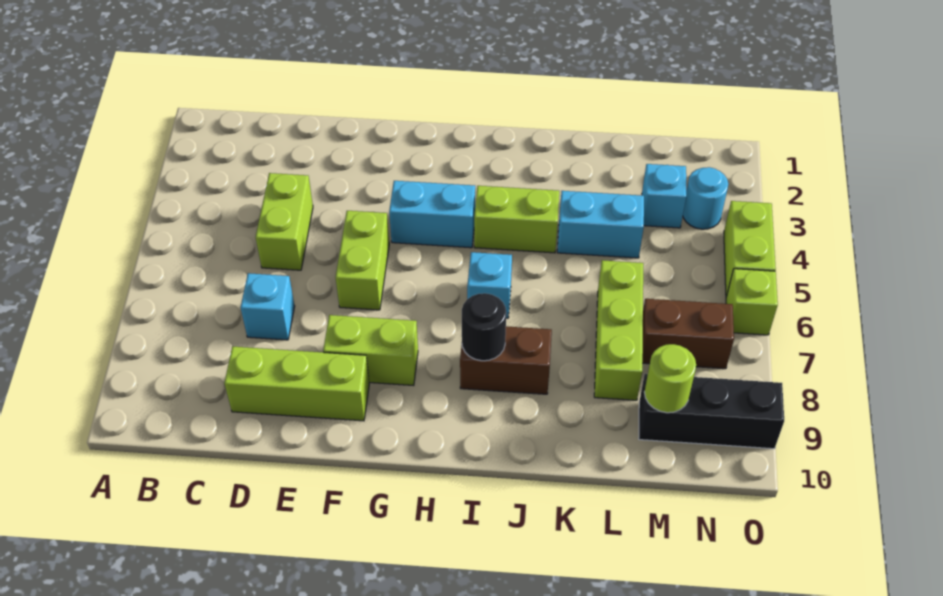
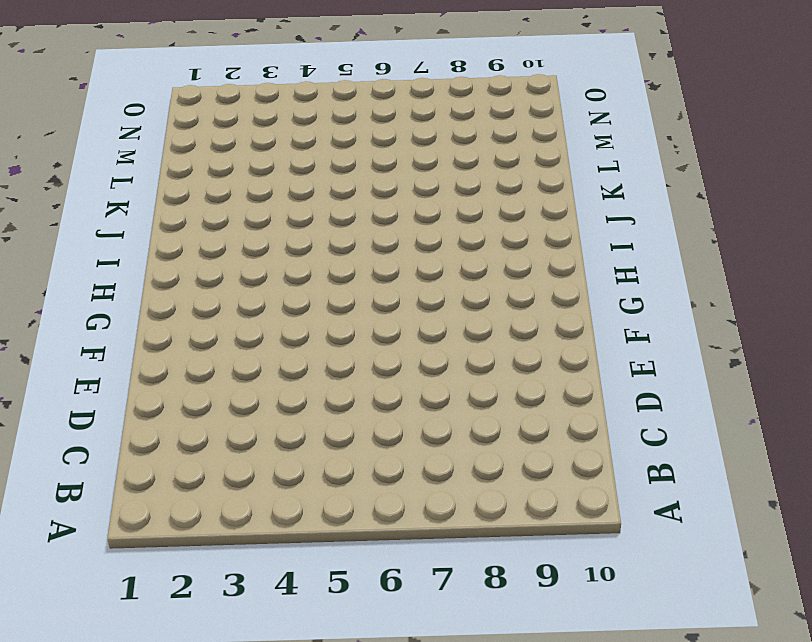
none -> lime 1x2 brick [256,173,313,270]
none -> cyan 1x1 brick [241,273,295,340]
none -> lime 1x3 brick [224,346,369,421]

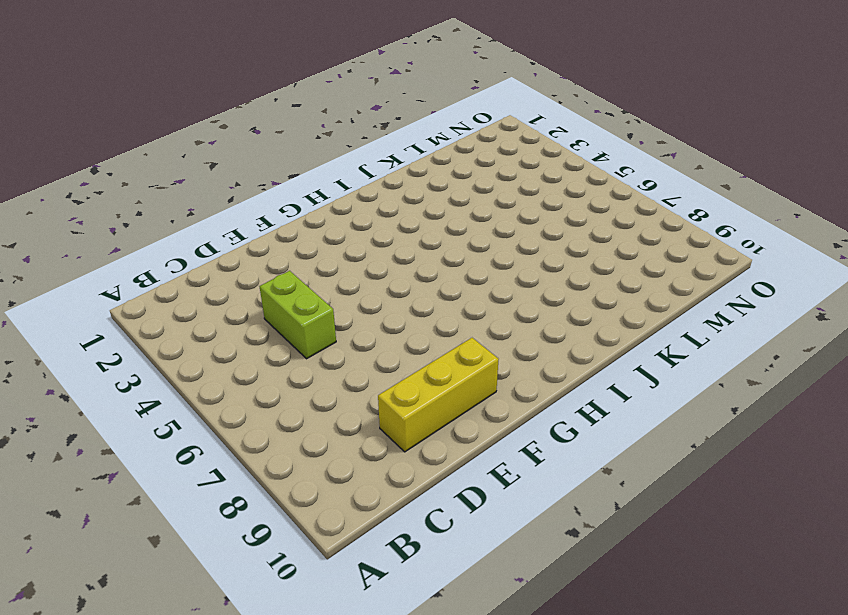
yellow 1x3 brick [378,338,499,452] -> lime 1x3 brick [224,346,369,421]
none -> cyan 1x1 brick [241,273,295,340]
none -> lime 1x2 brick [336,211,389,310]
none -> lime 1x2 brick [323,315,418,386]

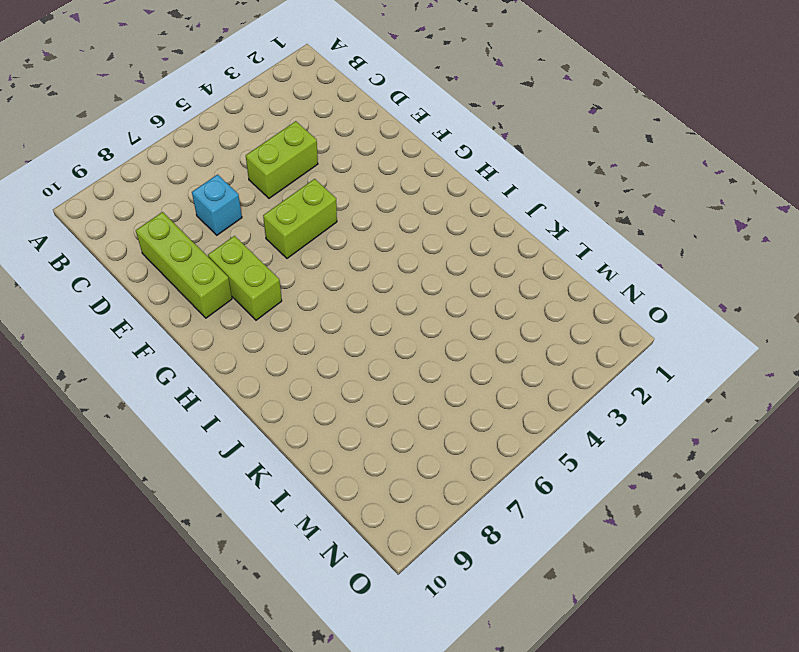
none -> cyan 1x2 brick [389,181,475,248]
none -> lime 1x2 brick [474,186,559,253]
none -> cyan 1x1 brick [467,252,512,318]

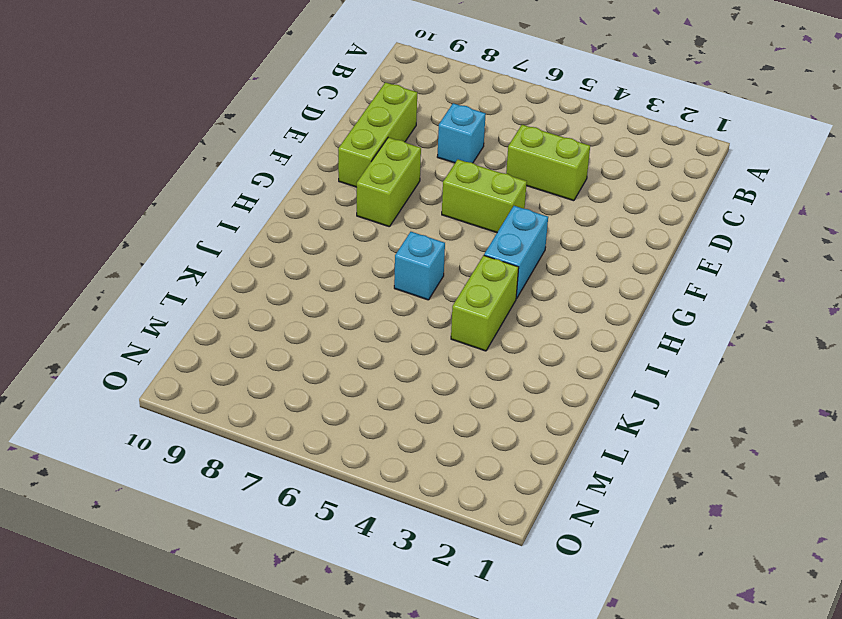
none -> brown 1x2 brick [460,326,552,394]
none -> cyan 1x2 brick [557,191,644,258]
none -> lime 1x3 brick [594,260,643,400]

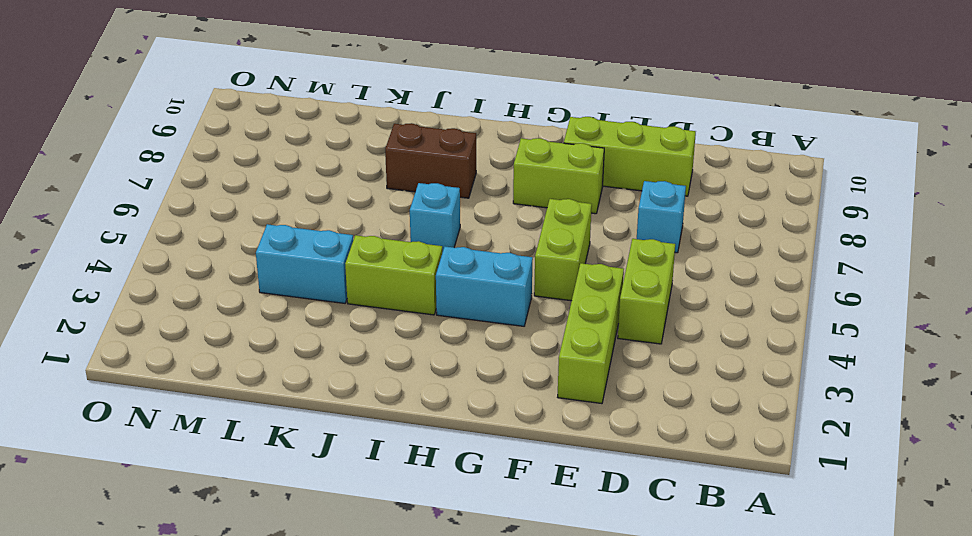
lime 1x3 brick [558,263,624,404] -> lime 1x3 brick moved to [594,260,643,400]
none -> cyan 1x1 brick [642,164,686,228]
none -> brown 1x2 brick [642,299,734,369]
none -> black 1x3 brick [639,374,784,449]

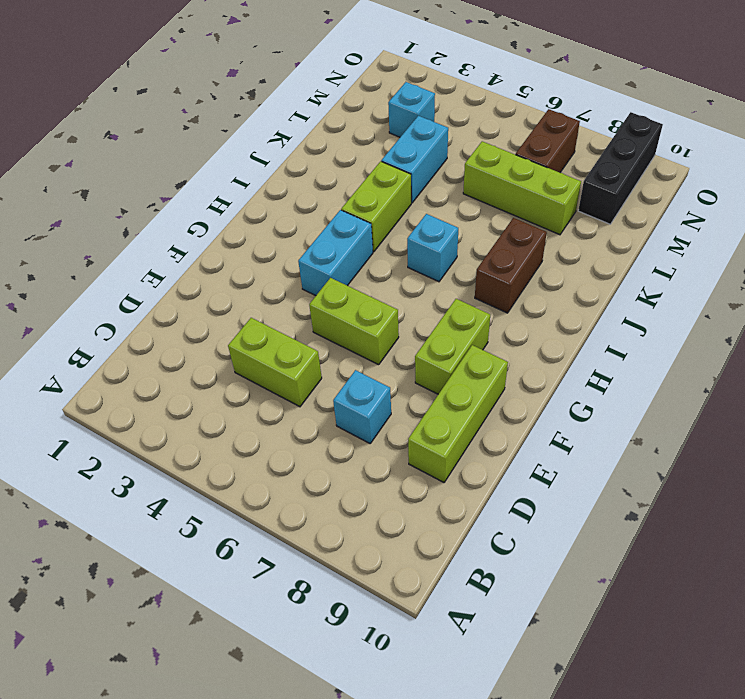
none -> cyan 1x1 round brick [683,167,728,229]
none -> lime 1x2 brick [724,201,776,297]
none -> lime 1x1 brick [726,269,778,335]

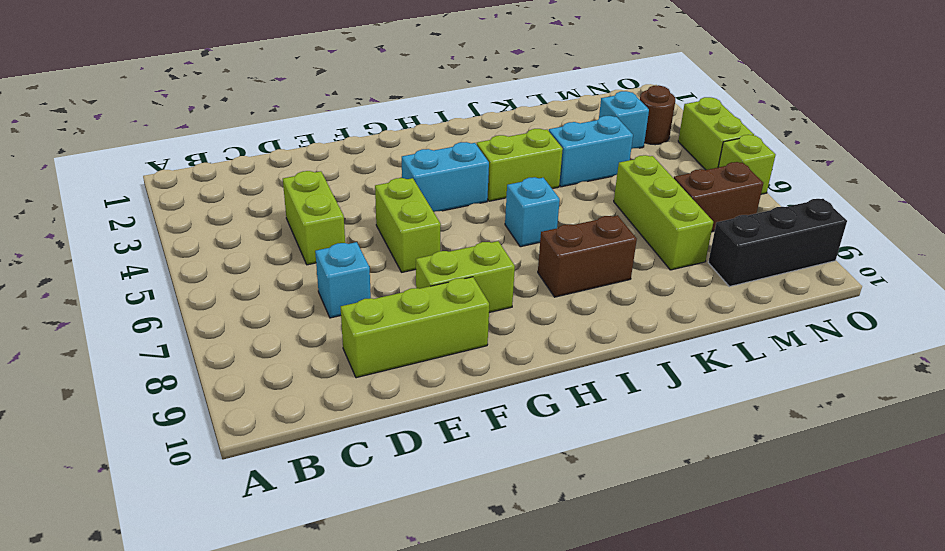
brown 1x1 round brick [640,85,675,145] -> cyan 1x1 round brick [683,167,728,229]
none -> black 1x1 round brick [462,293,506,361]
none -> lime 1x1 round brick [644,344,696,413]

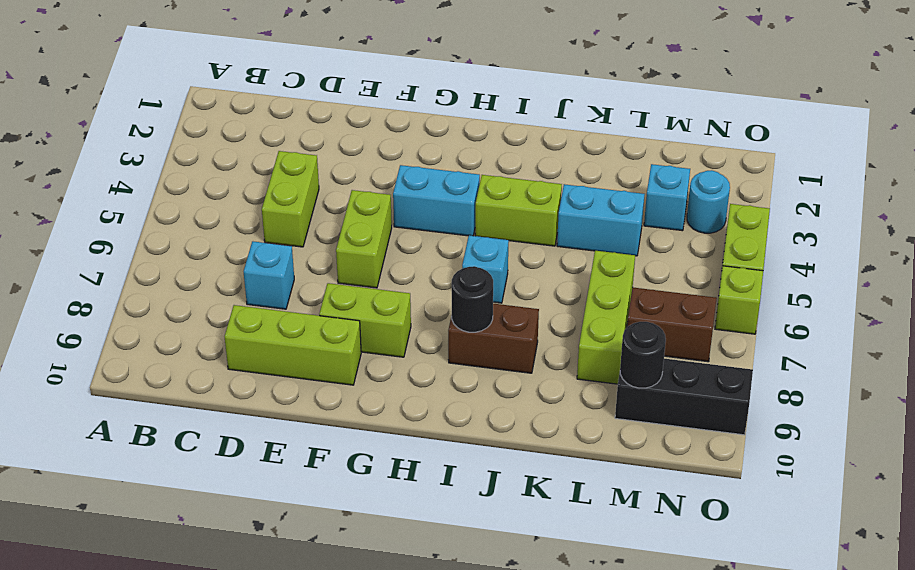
black 1x1 round brick [620,322,666,388] -> lime 1x1 round brick [644,344,696,413]

